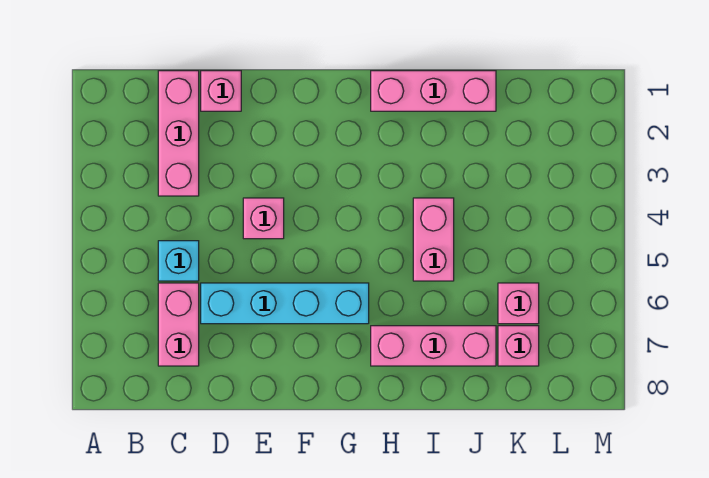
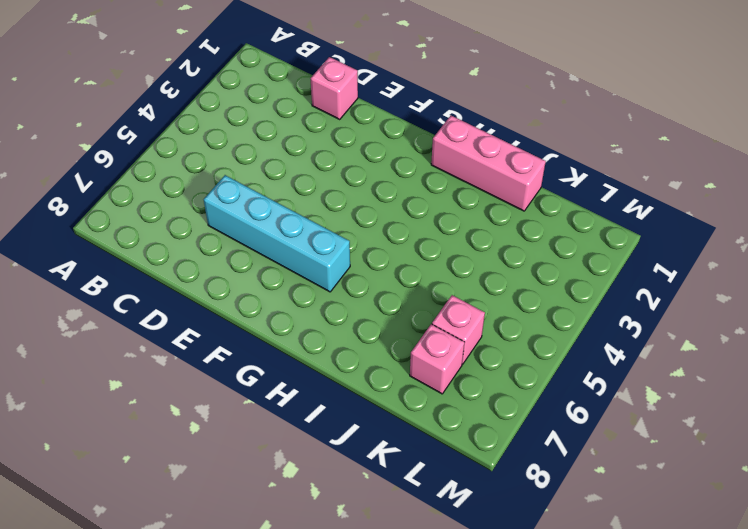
none -> pink 1x3 brick [158,71,199,196]
none -> cyan 1x1 brick [158,241,199,281]

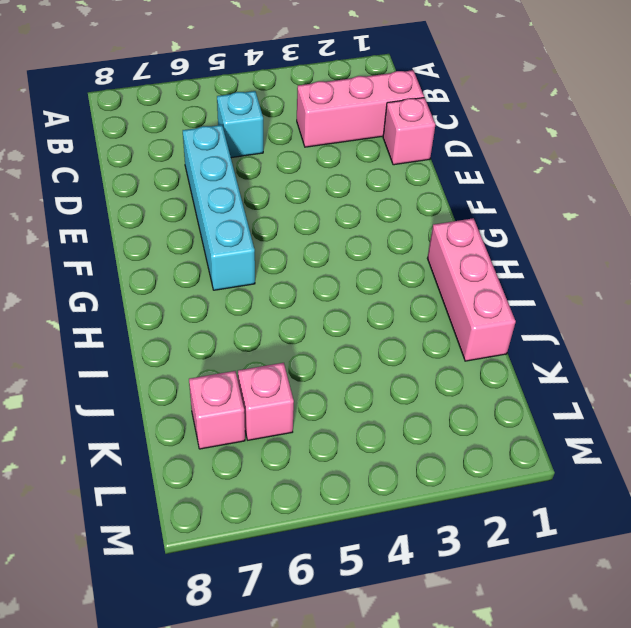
none -> pink 1x2 brick [158,283,199,366]
none -> pink 1x1 brick [243,198,284,239]

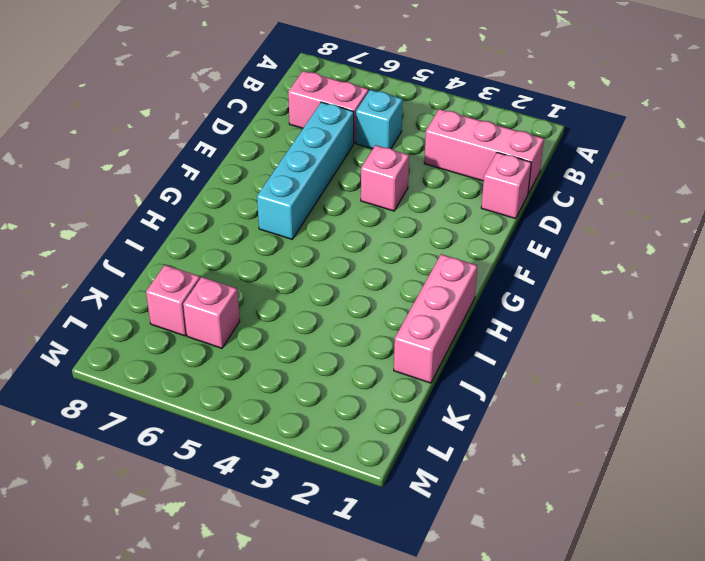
none -> pink 1x3 brick [371,326,496,366]
none -> pink 1x2 brick [413,198,454,281]

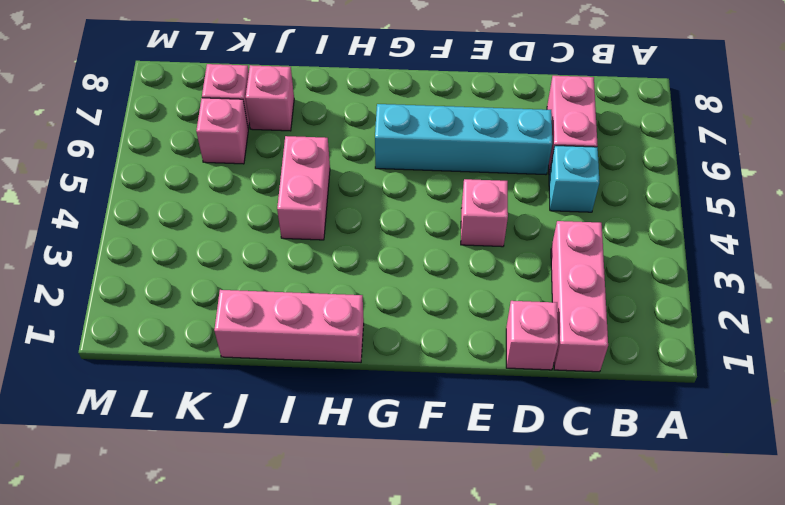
pink 1x1 brick [246,65,294,131] -> pink 1x3 brick [371,326,496,366]

